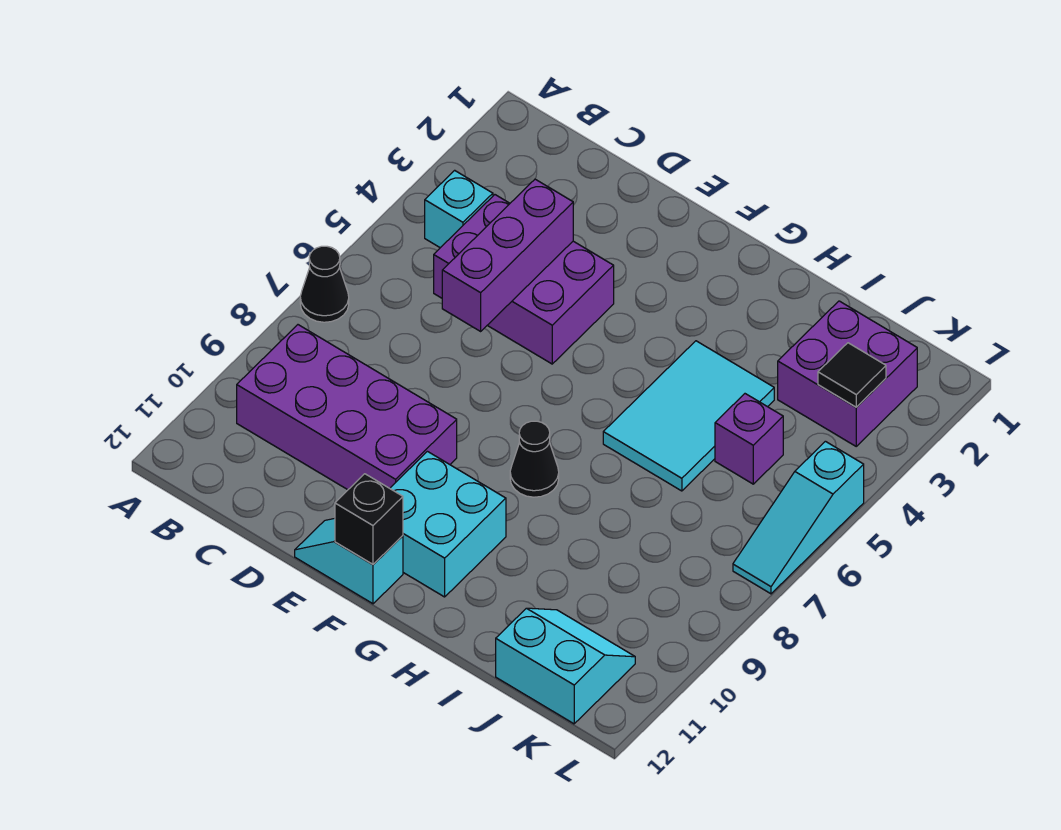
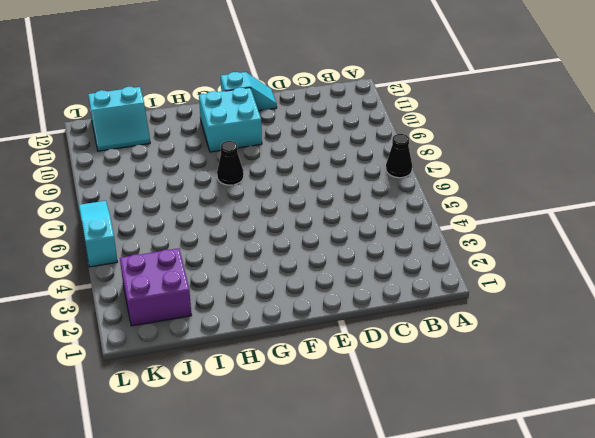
none -> cyan 1x1 brick [425,170,493,248]
none -> purple 2x4 brick [237,325,457,490]
none -> purple 2x3 brick [434,195,614,364]

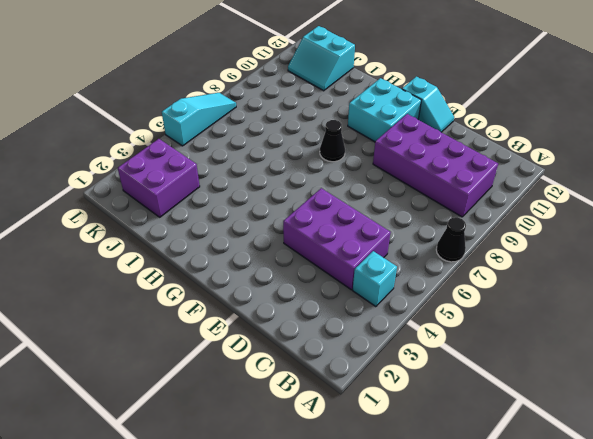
none -> cyan 2x3 tile [603,341,774,491]
none -> purple 1x1 brick [715,394,783,484]
none -> purple 1x3 brick [442,179,573,331]

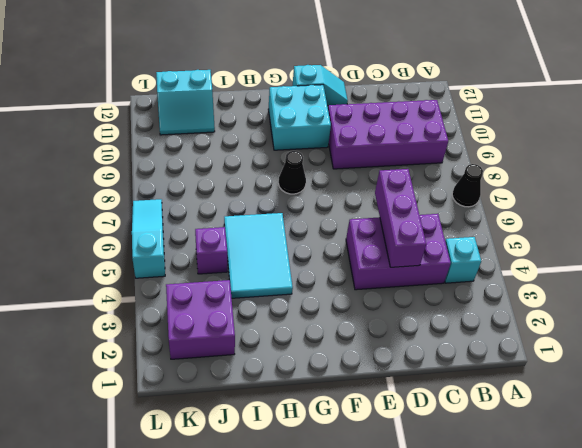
none -> black 1x1 brick [335,474,403,564]
none -> black 1x1 tile [818,343,886,407]

